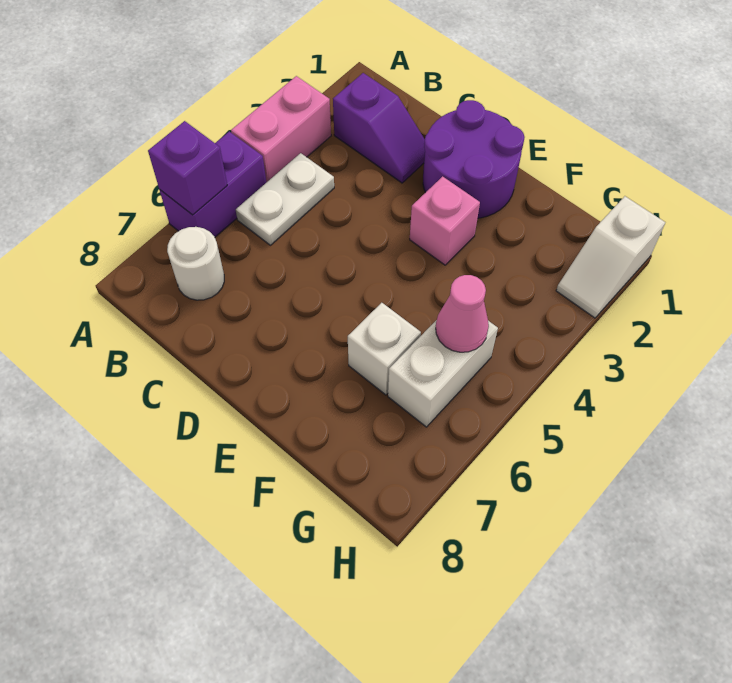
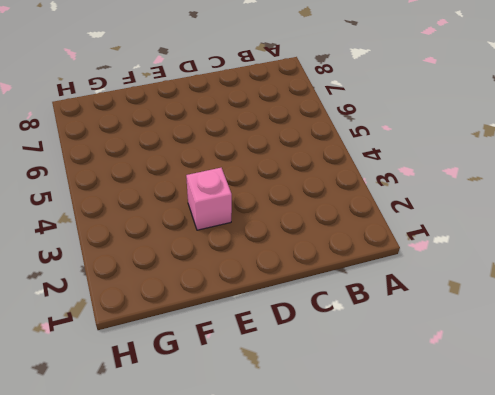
none -> pink 1x2 brick [231,76,331,182]
none -> purple 1x2 brick [160,132,266,237]
none -> purple 1x2 slope [333,73,425,183]

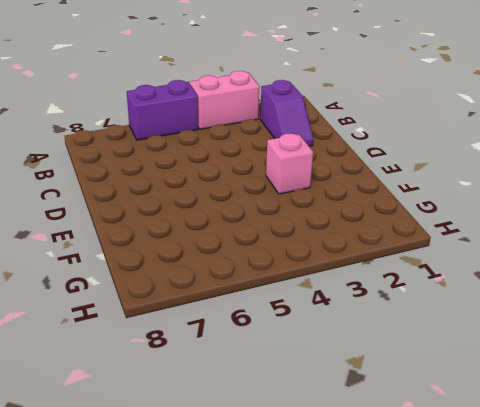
none -> white 1x2 plate [236,153,334,245]
none -> white 1x1 round brick [167,227,224,300]
none -> purple 2x2 round brick [423,100,525,218]

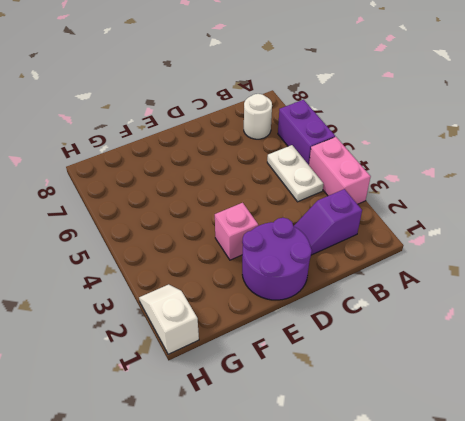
none -> white 1x1 brick [348,303,421,395]
none -> white 1x2 brick [388,320,498,427]
none -> purple 1x1 brick [148,121,227,215]

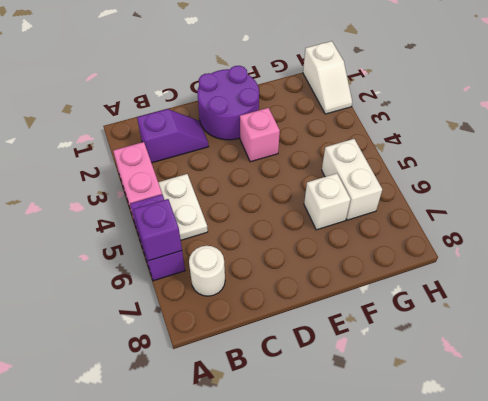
none -> pink 1x1 cone [436,275,489,352]

